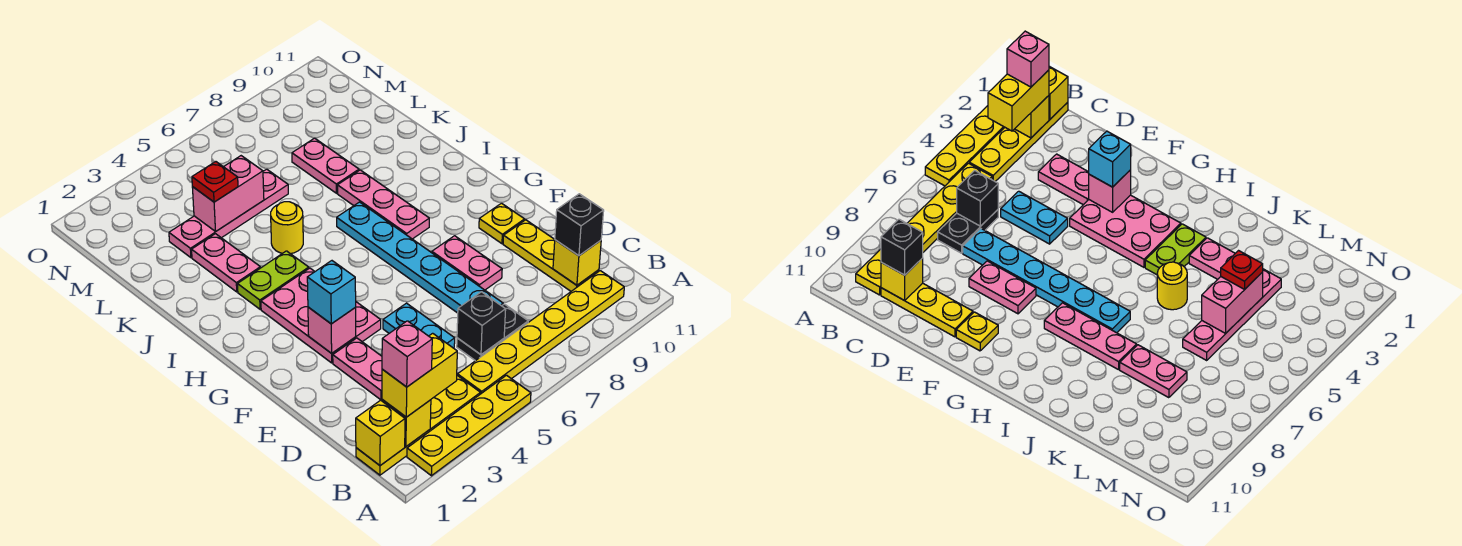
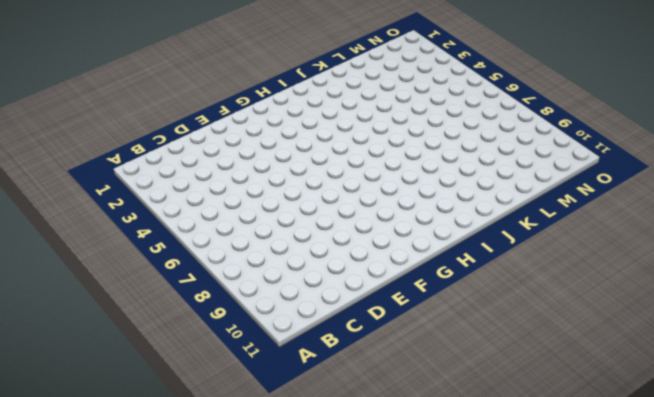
none -> yellow 1x4 plate [407,375,531,476]
none -> yellow 1x4 plate [356,376,481,475]
none -> yellow 1x6 plate [457,271,624,393]

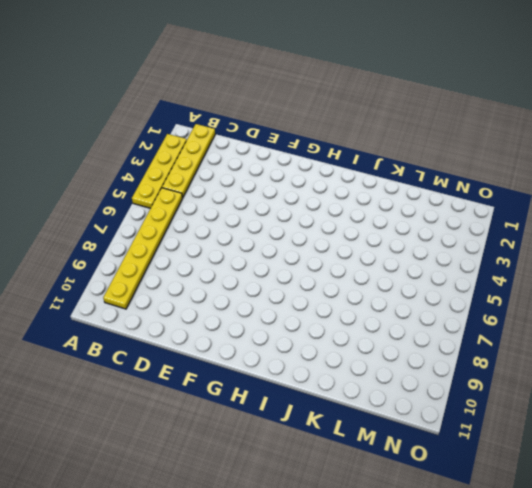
none -> black 1x2 plate [457,304,528,361]
none -> yellow 1x3 plate [503,220,599,291]
none -> pink 1x2 plate [333,338,382,400]

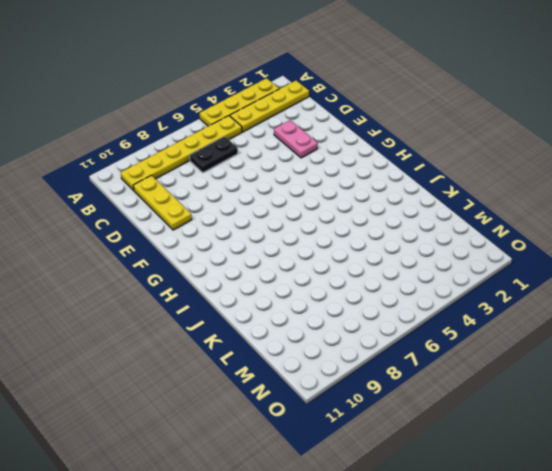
none -> cyan 1x2 plate [383,303,455,348]
none -> cyan 1x6 plate [337,202,503,313]
none -> pink 1x2 plate [432,236,502,290]

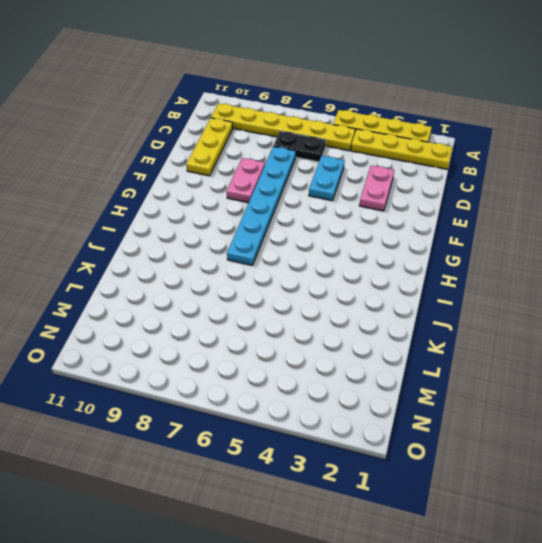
none -> pink 2x3 plate [261,268,381,363]
none -> yellow 1x1 plate [479,203,525,244]
none -> pink 1x3 plate [338,170,429,239]

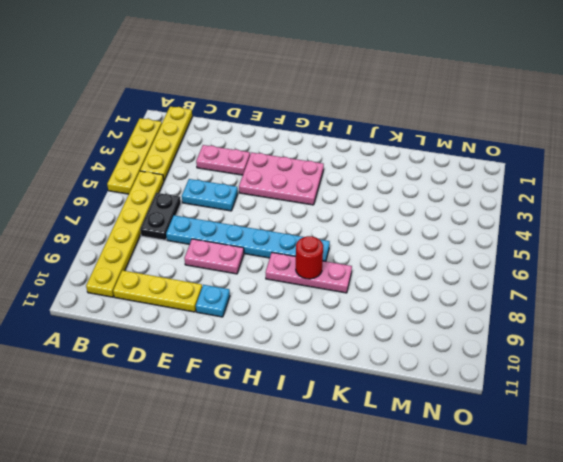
cyan 1x1 plate [196,285,230,317] -> yellow 1x1 plate [479,203,525,244]
red 1x1 round brick [296,236,323,279] -> none
none -> lime 1x2 plate [238,251,309,309]
none -> pink 1x2 plate [192,234,260,292]
none -> yellow 1x1 round brick [271,202,303,254]

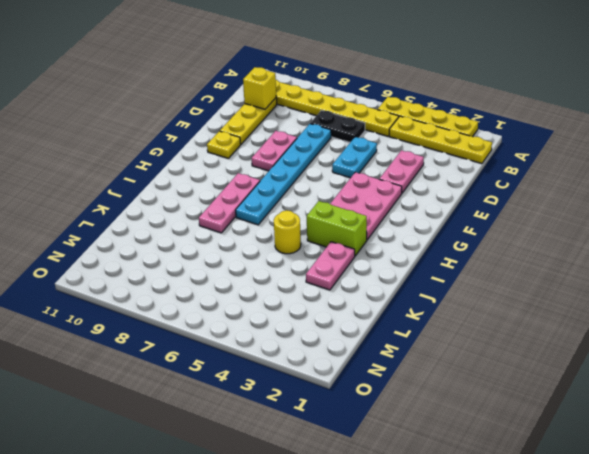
lime 1x2 brick [307,201,367,256] -> lime 1x2 plate [238,251,309,309]
none -> pink 1x2 plate [292,138,359,193]
none -> pink 1x4 plate [169,169,288,258]
none -> yellow 1x1 brick [356,400,405,466]

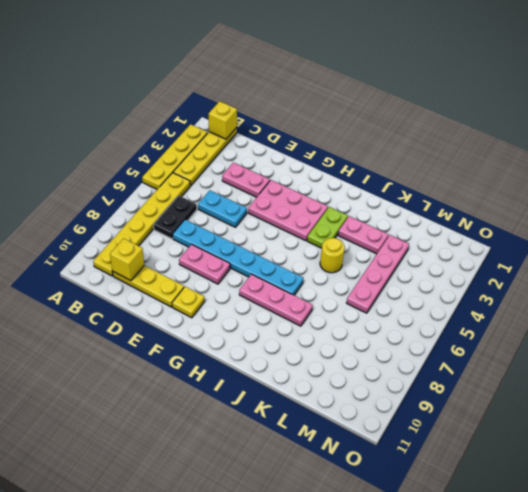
none -> pink 1x2 plate [292,138,359,193]
none -> yellow 1x1 brick [382,400,431,446]
none -> black 1x1 brick [457,292,506,355]

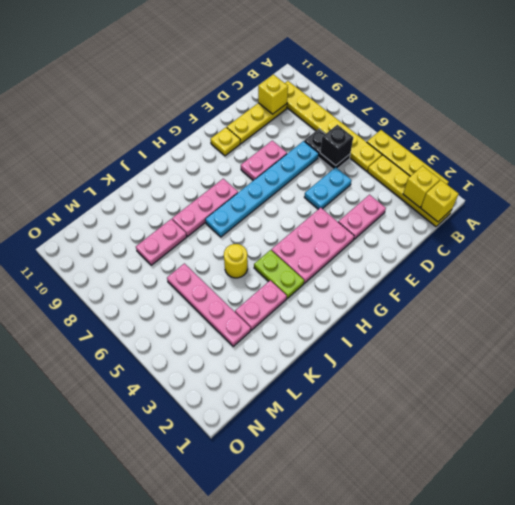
none -> pink 1x1 brick [308,307,356,353]
none -> pink 1x2 brick [192,156,264,231]
none -> yellow 1x2 brick [382,333,457,417]

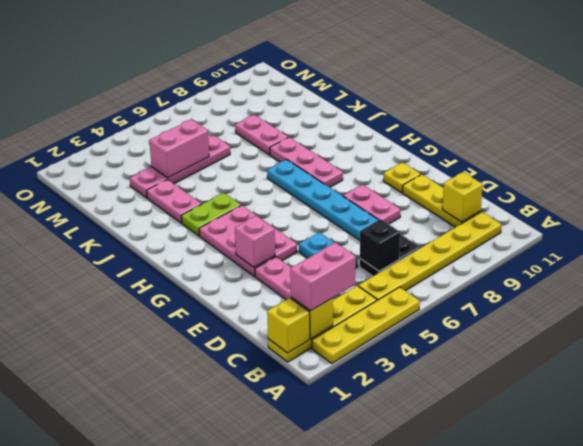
pink 1x2 brick [290,243,356,311] -> yellow 1x2 brick [382,333,457,417]
none -> yellow 1x1 round brick [271,202,303,254]
none -> black 1x1 brick [555,194,604,256]
none -> cyan 1x1 brick [307,261,356,324]

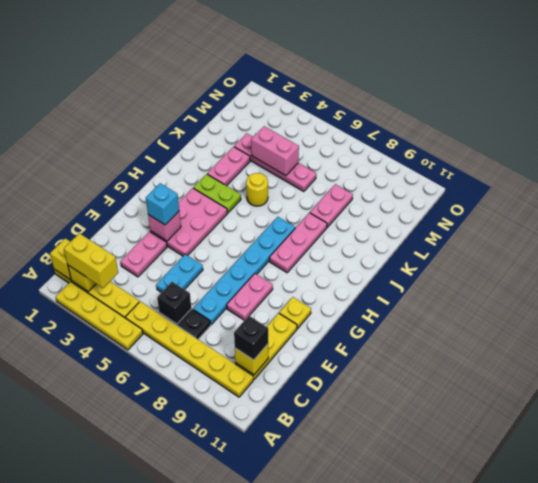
none -> red 1x1 plate [192,162,238,202]
none -> pink 1x1 brick [382,321,432,387]

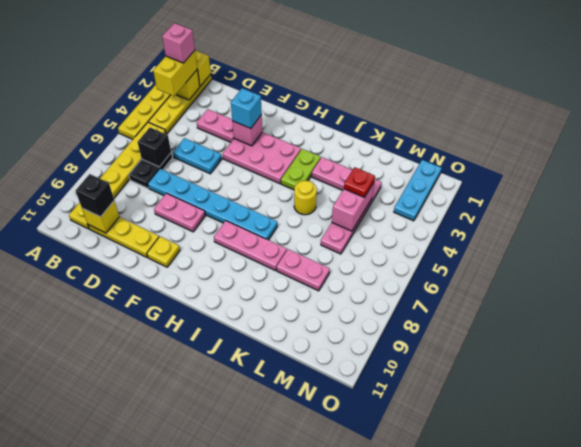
cyan 1x3 plate [394,160,442,221] -> none

